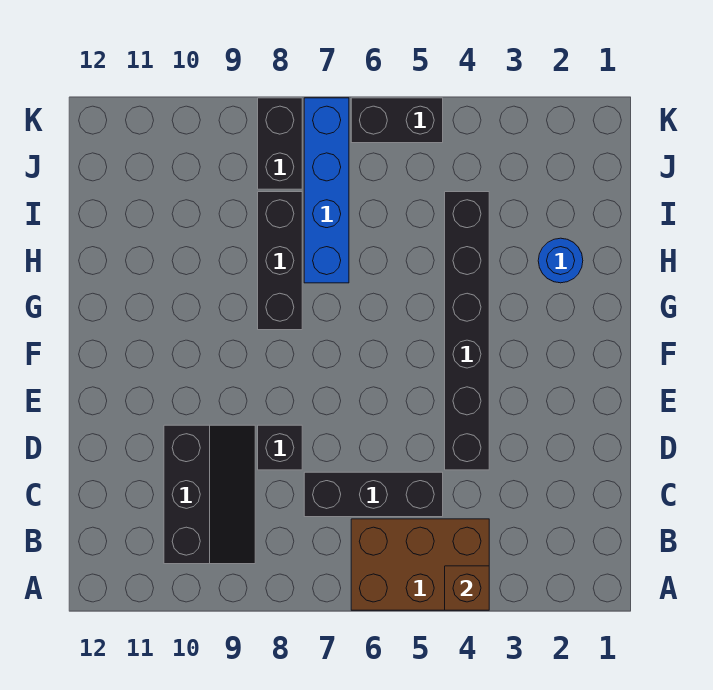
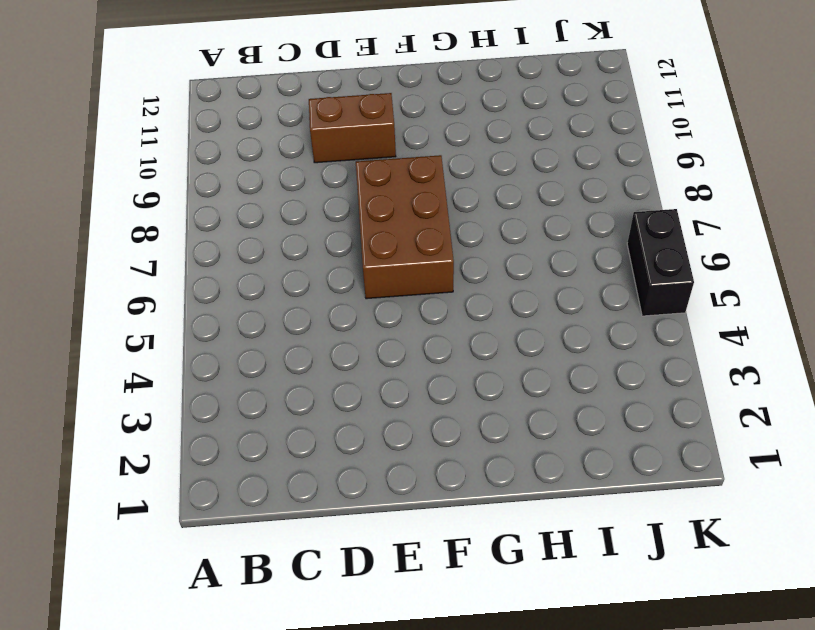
brown 1x2 brick [309,93,396,163] -> black 2x3 slope [164,425,255,564]
brown 2x3 brick [356,155,454,299] -> brown 2x3 brick moved to [351,519,489,610]
none -> black 1x3 brick [304,472,443,517]
none -> black 1x6 brick [445,192,489,470]

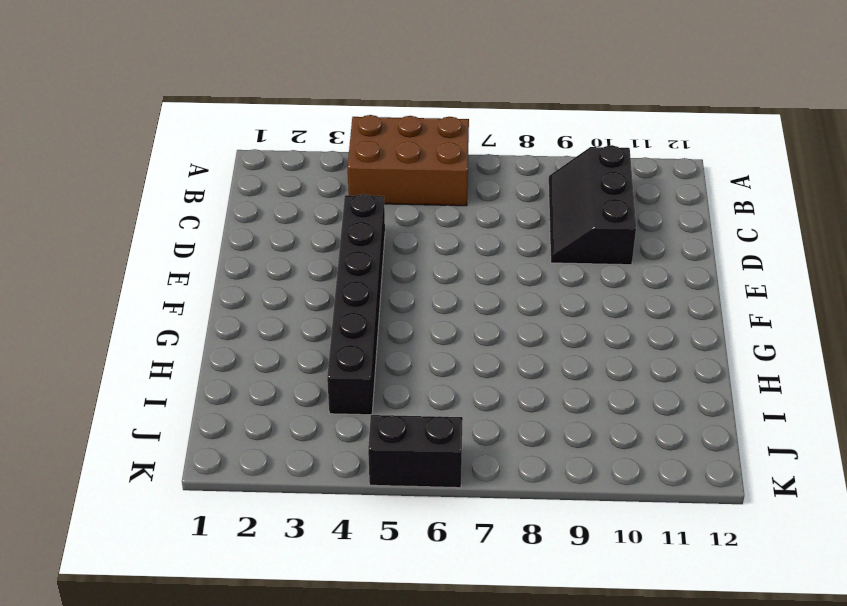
none -> black 1x3 brick [304,472,443,517]
none -> black 1x1 brick [258,425,302,470]

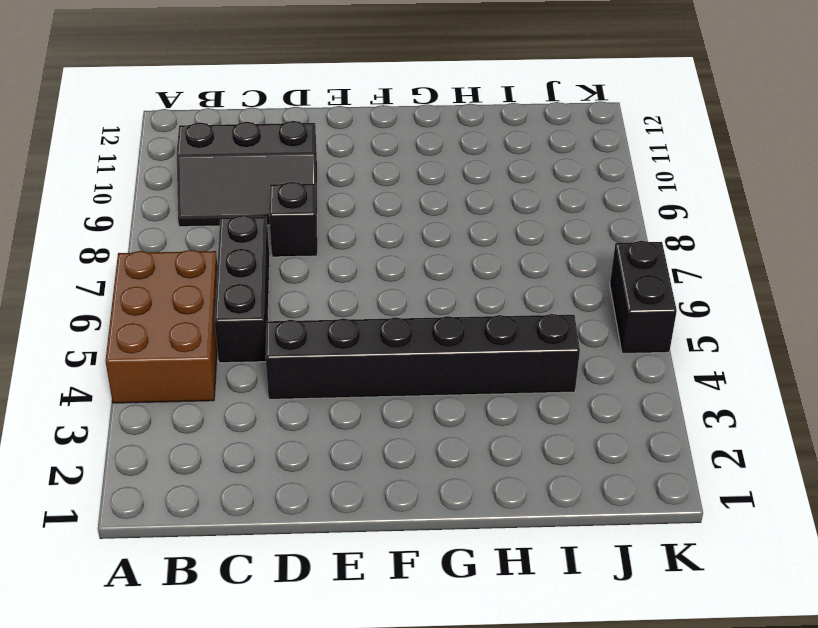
none -> black 1x3 brick [258,192,302,330]
none -> blue 1x1 round brick [538,238,583,283]

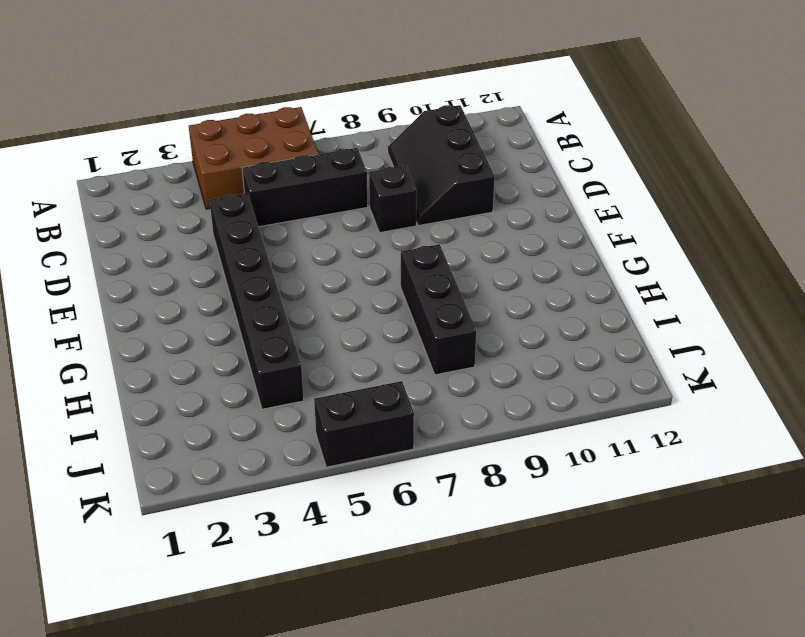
none -> blue 1x1 round brick [538,238,583,283]
none -> blue 1x4 brick [304,98,349,283]

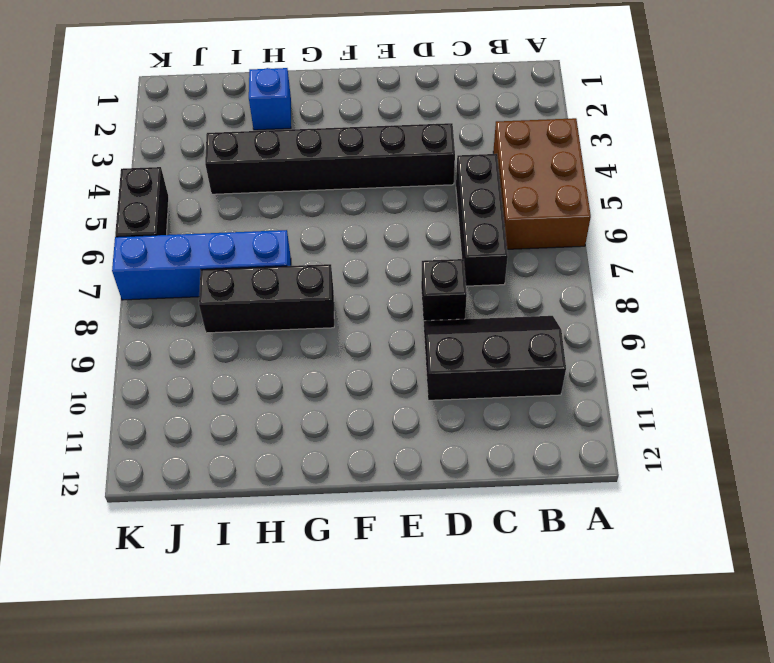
blue 1x1 brick [249,68,291,130] -> blue 1x1 round brick [538,238,583,283]
none -> black 1x2 brick [258,98,302,189]
none -> brown 1x1 brick [445,566,489,610]

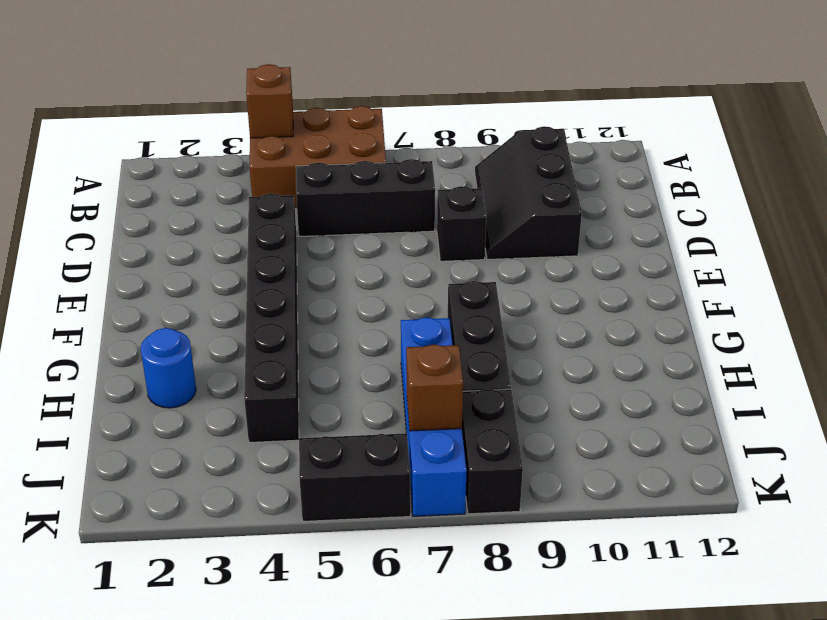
brown 1x1 brick [406,344,463,431] -> none

